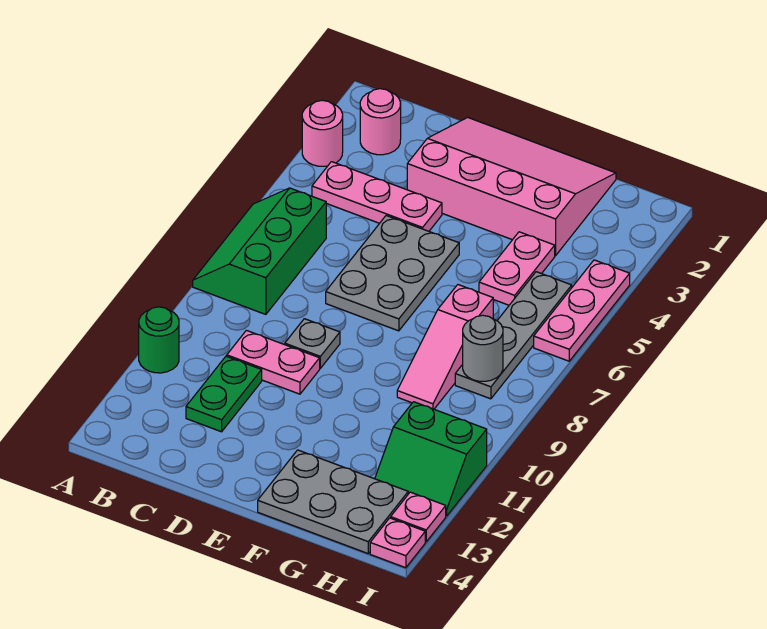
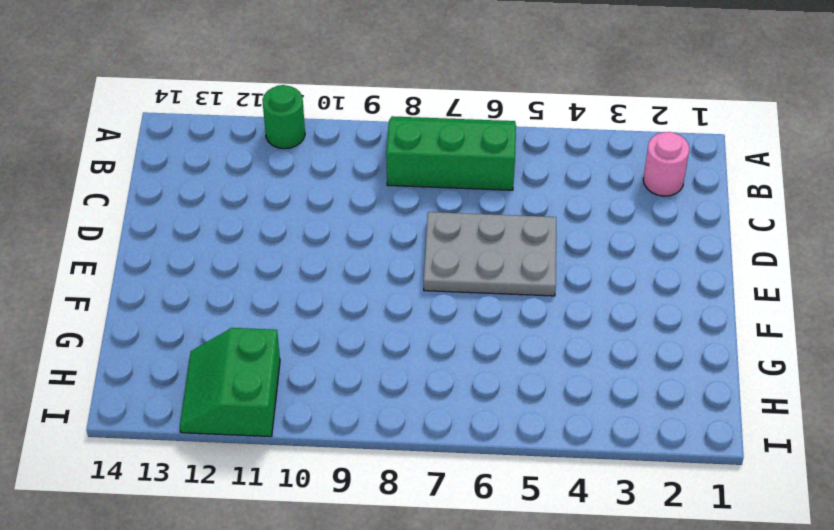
none -> pink 1x1 round brick [302,100,343,166]
none -> pink 1x3 plate [312,162,442,231]
none -> pink 1x2 plate [227,330,320,394]

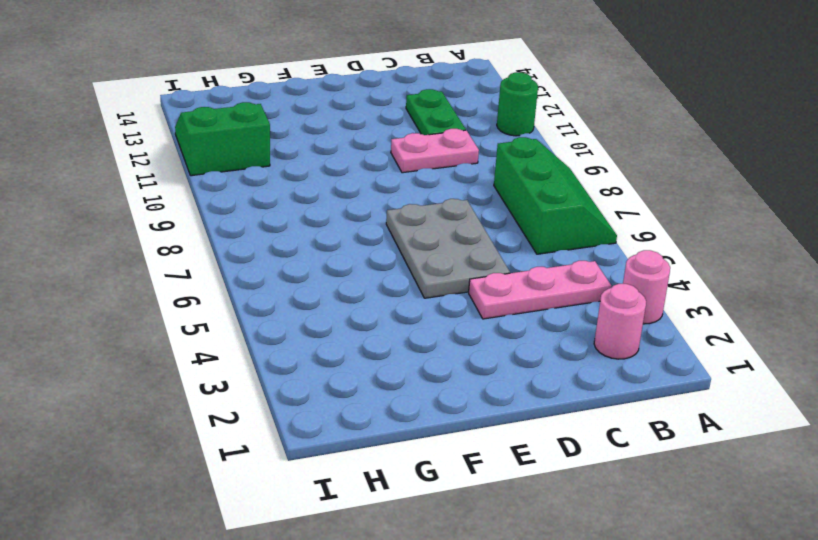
none -> pink 3x4 slope [407,117,616,256]
none -> grey 1x1 plate [285,319,340,368]
none -> grey 2x3 plate [258,450,408,553]

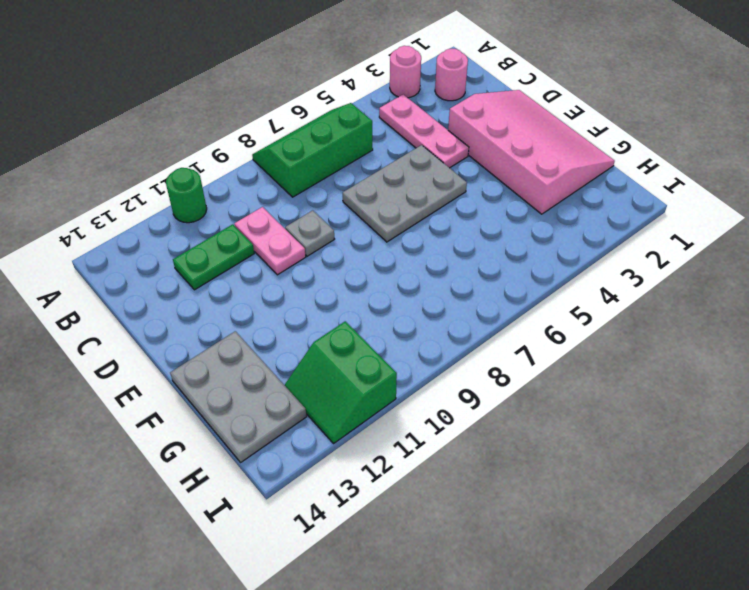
none -> pink 1x2 plate [479,232,555,305]
none -> pink 1x3 slope [397,285,493,409]
none -> grey 1x4 plate [455,272,572,399]

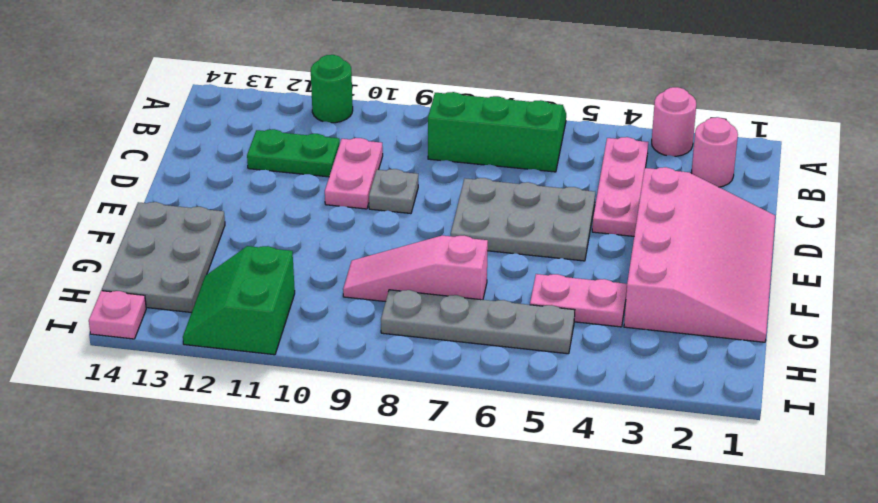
none -> pink 1x3 plate [534,260,630,361]
none -> pink 1x1 plate [391,492,446,542]
none -> grey 1x1 round brick [463,315,503,381]

